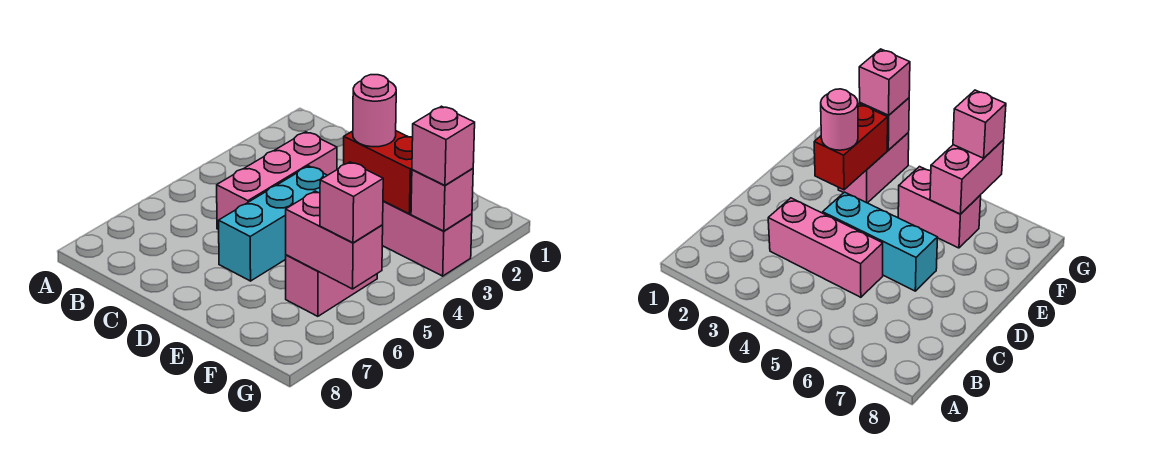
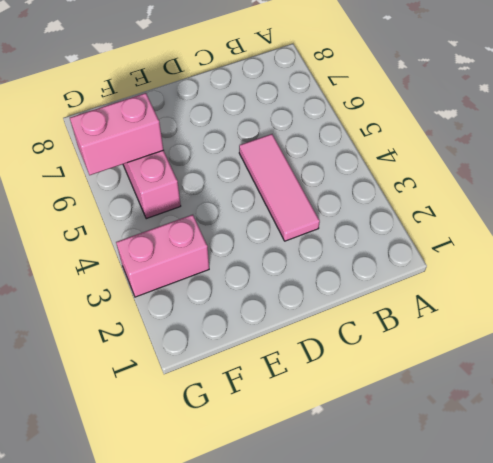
pink 1x3 tile [239,134,320,241] -> pink 1x3 brick [217,132,337,230]
none -> cyan 1x3 brick [219,166,327,281]
none -> red 1x2 brick [344,131,413,214]

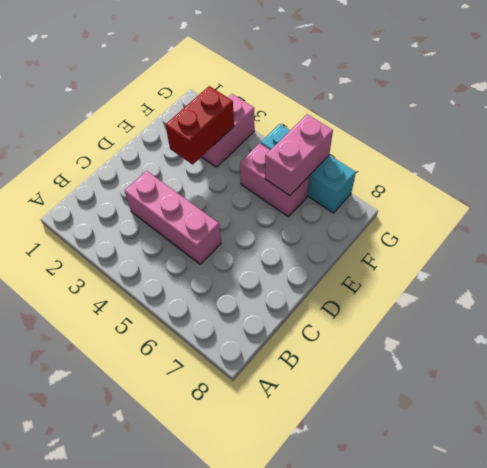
cyan 1x3 brick [261,124,356,213] -> cyan 1x3 brick moved to [219,166,327,281]
none -> pink 1x1 brick [411,168,473,231]
none -> pink 1x1 round brick [353,75,396,147]

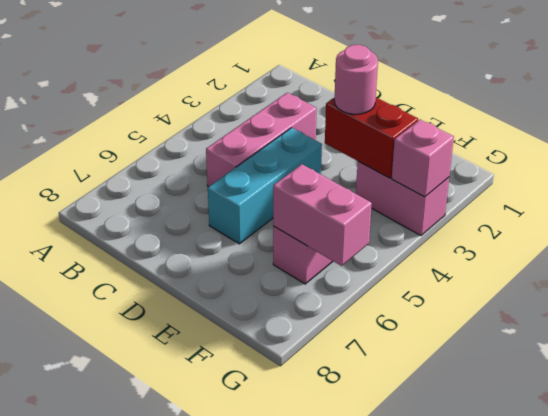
none -> pink 1x1 brick [412,106,475,185]
none -> pink 1x1 brick [320,162,383,243]

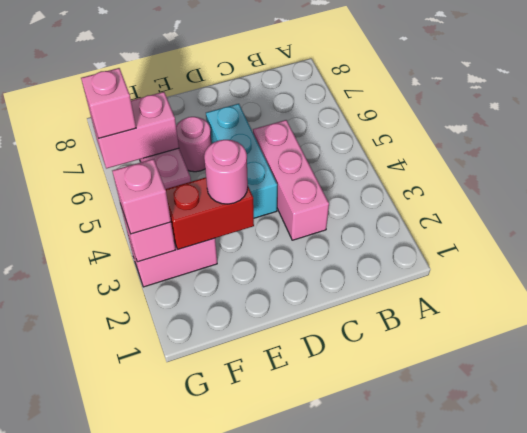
pink 1x1 round brick [176,117,212,172] -> none

